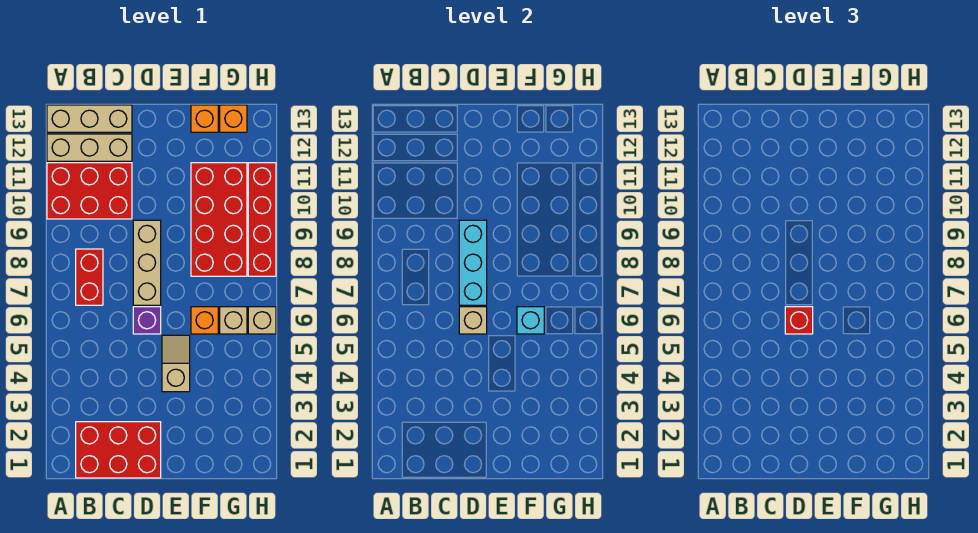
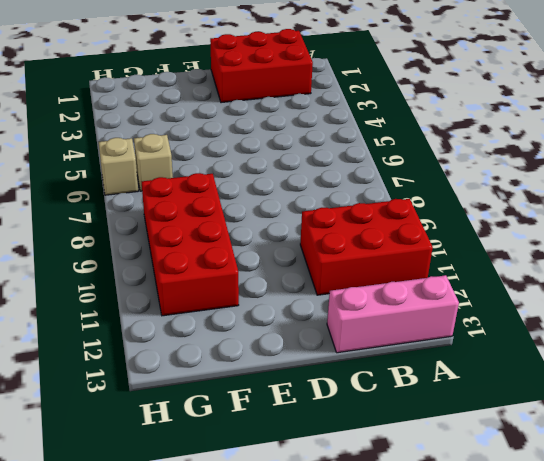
pink 1x3 brick [327,275,459,353] -> tan 1x3 brick [47,105,132,132]
none -> tan 1x3 brick [47,134,132,161]
none -> red 1x2 brick [76,249,103,305]
none -> purple 1x1 brick [133,307,161,334]

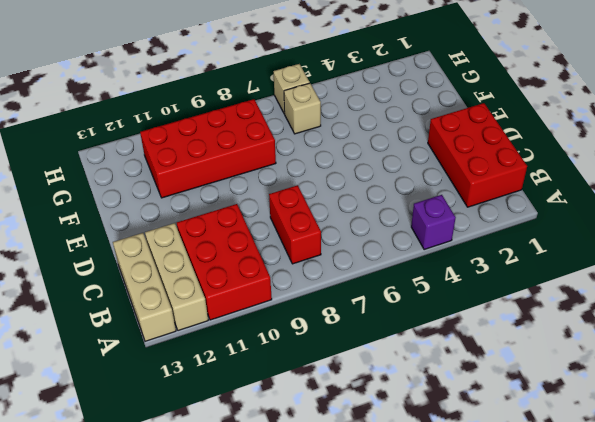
purple 1x1 brick [411,195,456,250] -> purple 1x1 brick moved to [133,307,161,334]
red 1x2 brick [269,185,321,264] -> red 1x2 brick turned to [76,249,103,305]
none -> tan 1x3 brick [133,220,161,305]
none -> tan 1x2 slope [162,335,190,392]
none -> orange 1x1 brick [191,307,218,334]

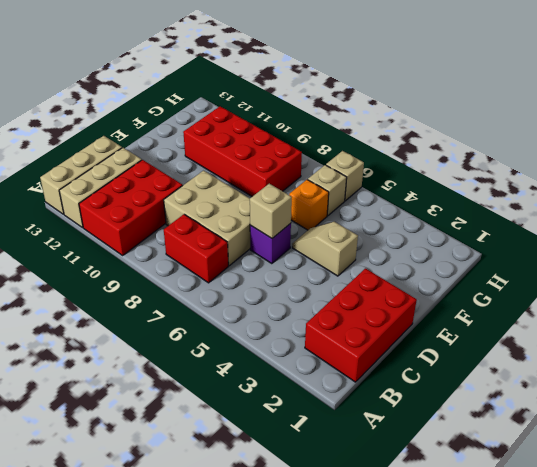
tan 2x3 brick [164,171,250,266] -> tan 1x3 brick [133,220,161,305]
none -> orange 1x1 brick [191,105,218,132]
none -> orange 1x1 brick [220,105,247,132]
none -> red 1x4 brick [248,163,276,276]

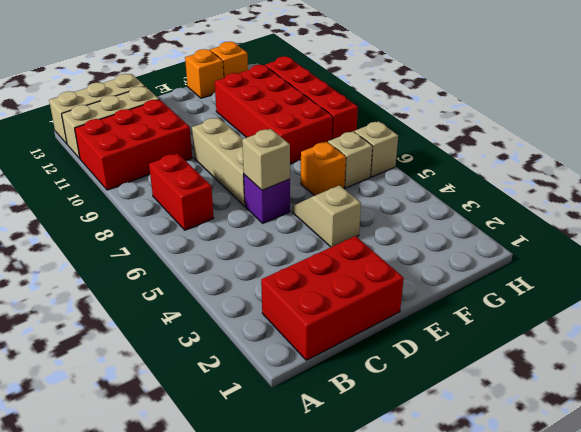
none -> cyan 1x3 brick [459,220,487,305]
none -> cyan 1x1 brick [517,307,544,334]
none -> red 1x1 brick [785,307,813,334]

